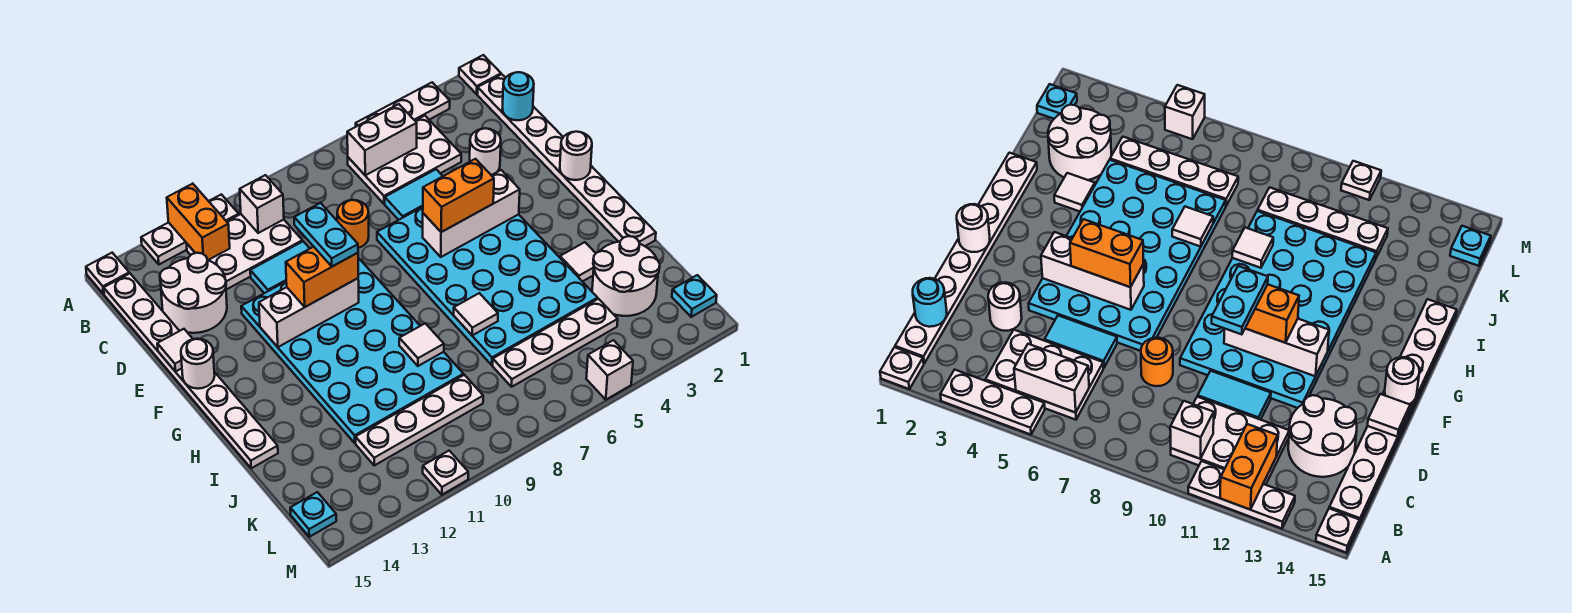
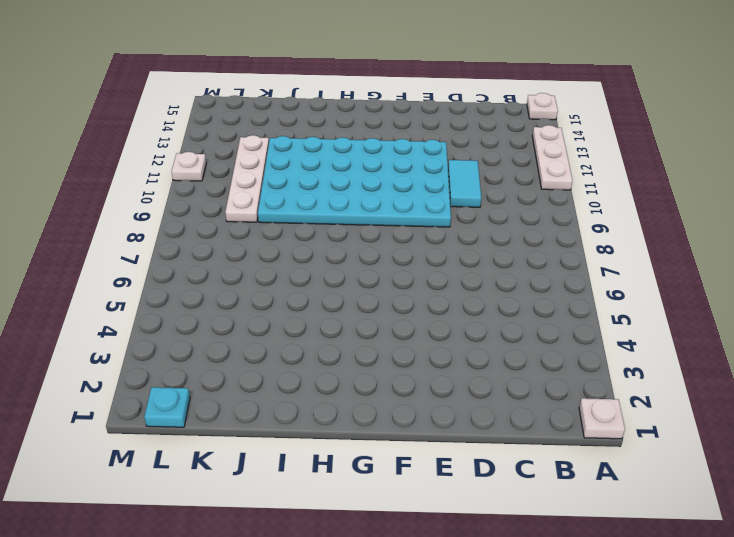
none -> white 1x3 plate [356,82,450,127]
none -> white 1x8 plate [477,74,656,246]
none -> white 2x3 plate [348,116,461,204]
none -> white 2x3 plate [187,214,302,290]

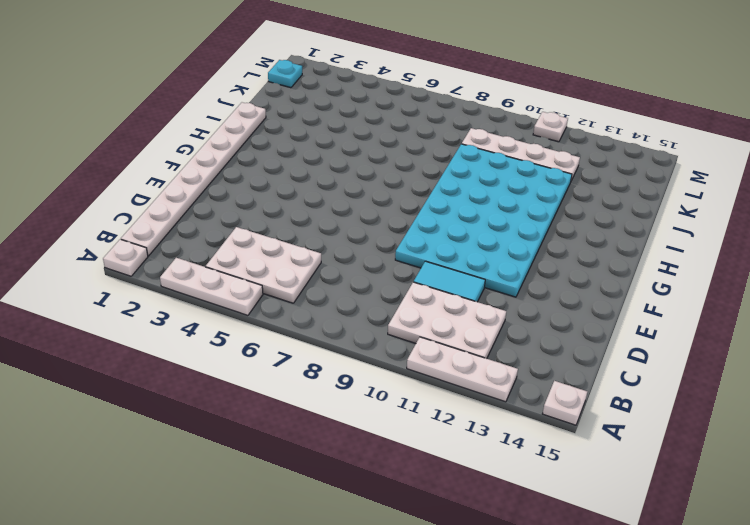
none -> white 1x8 plate [104,273,278,468]
none -> white 2x2 round brick [160,253,227,333]
none -> white 1x1 round brick [470,128,501,175]
none -> cyan 1x2 tile [385,169,443,220]

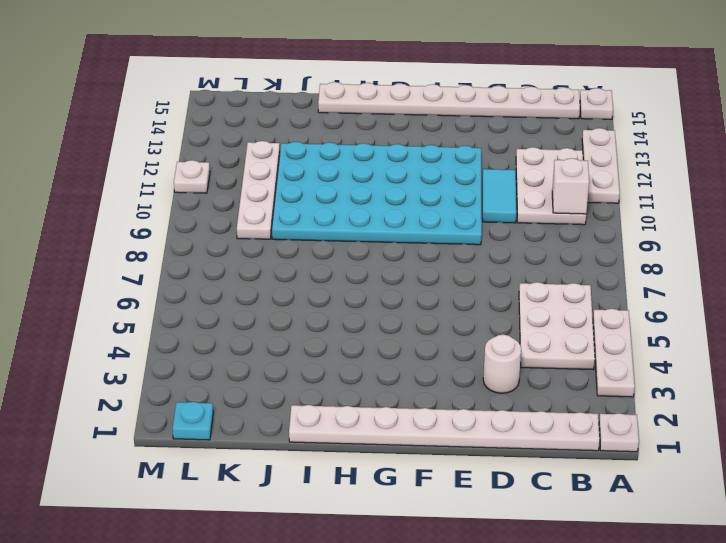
none -> white 2x2 round brick [160,253,227,333]
none -> cyan 1x2 tile [385,169,443,220]
none -> orange 1x1 round brick [337,200,369,248]
none -> cyan 4x6 plate [377,207,598,365]

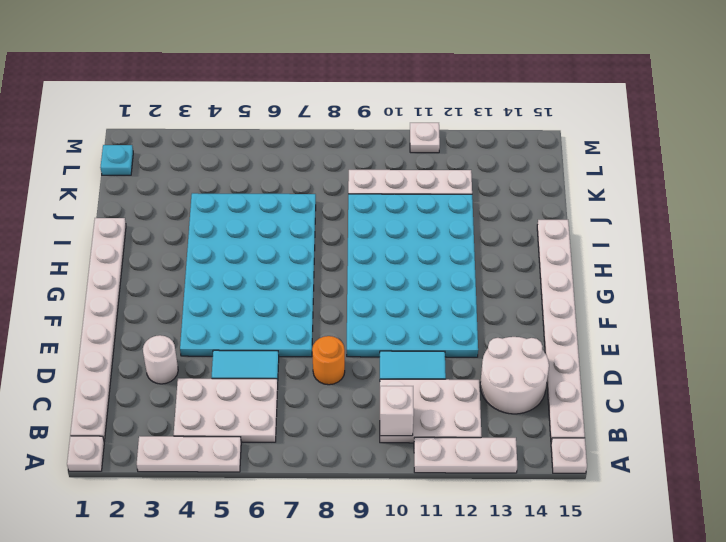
none -> white 1x1 tile [560,242,596,282]
none -> white 2x2 round brick [592,236,660,316]
none -> white 1x4 plate [493,299,618,387]
none -> cyan 1x1 plate [290,492,336,537]

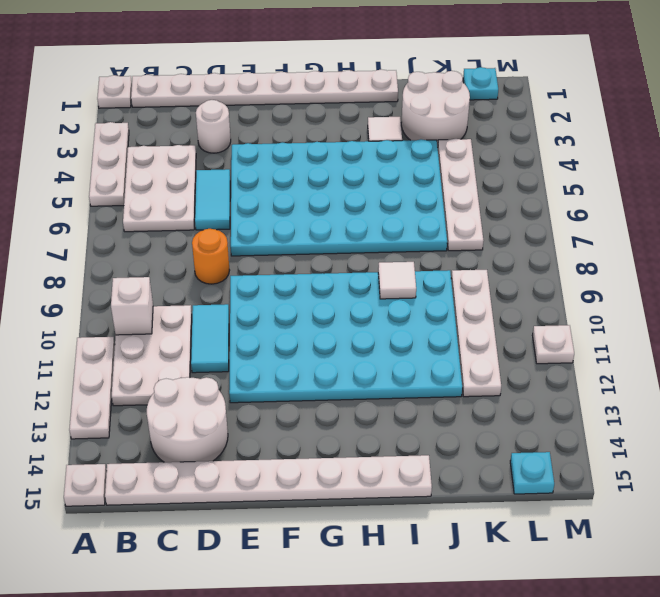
none -> white 1x1 brick [586,340,633,400]
none -> orange 1x2 brick [167,184,230,260]
none -> white 1x2 brick [347,104,417,175]
none -> cyan 1x1 round brick [502,72,534,120]

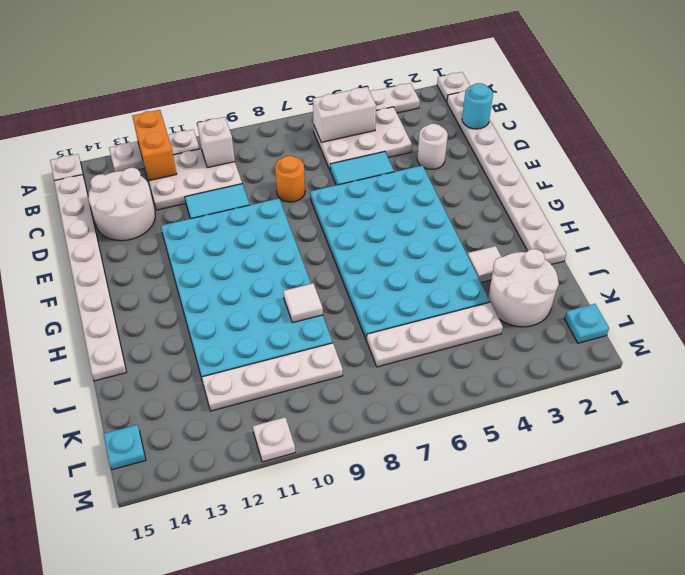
none -> white 1x1 brick [586,340,633,400]
none -> white 1x1 tile [157,329,193,372]
none -> white 1x1 round brick [560,132,592,180]
none -> white 1x3 brick [423,170,520,257]

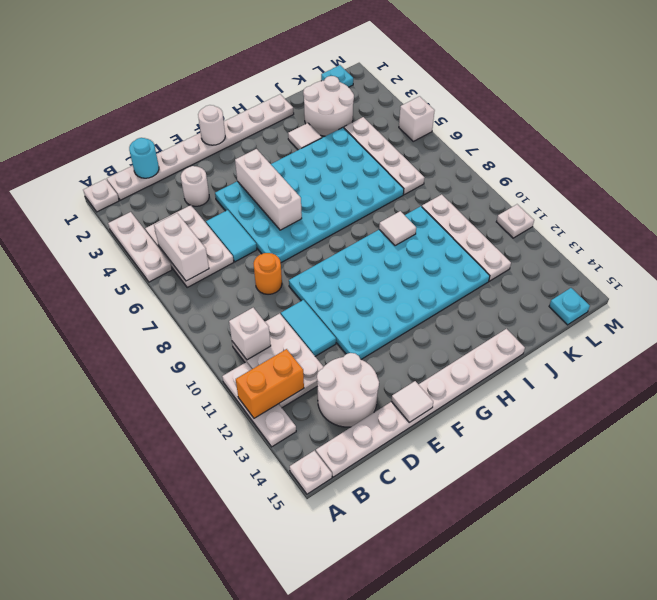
none -> white 1x3 brick [259,278,359,347]
none -> white 1x1 round brick [181,339,215,389]
none -> white 1x1 tile [454,293,498,335]
none -> orange 1x2 brick [423,159,494,232]

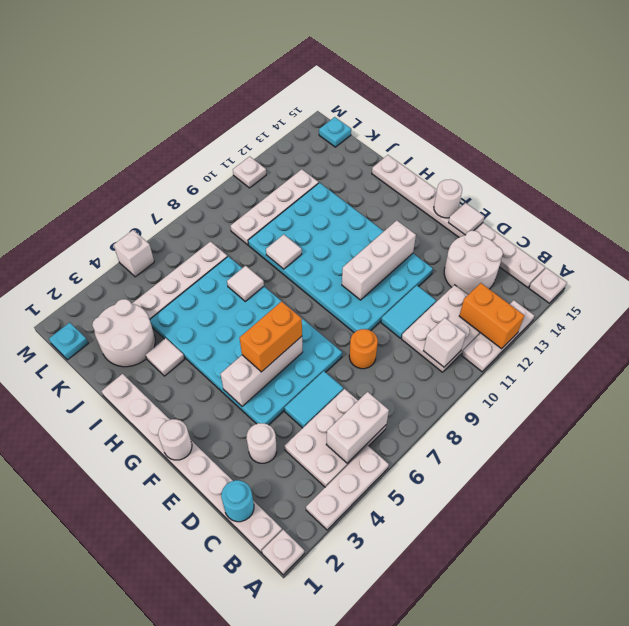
none -> orange 1x2 brick [286,247,358,307]
none -> cyan 1x2 plate [294,203,358,267]

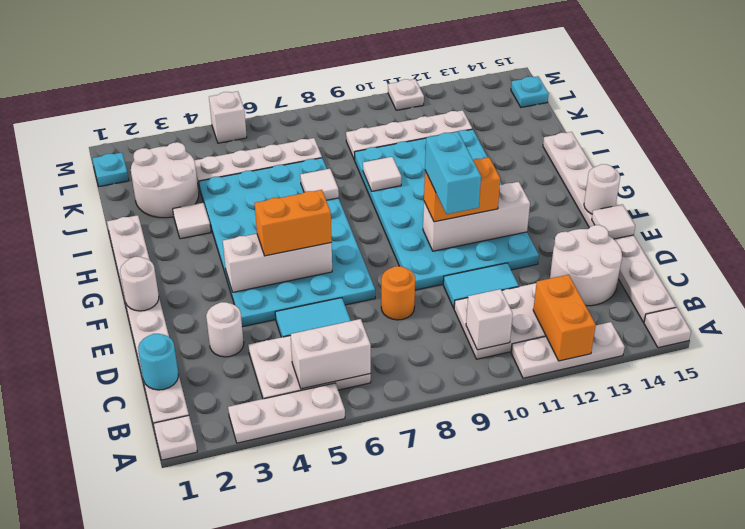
cyan 1x2 brick [425,132,481,214] -> cyan 1x2 plate [294,203,358,267]

